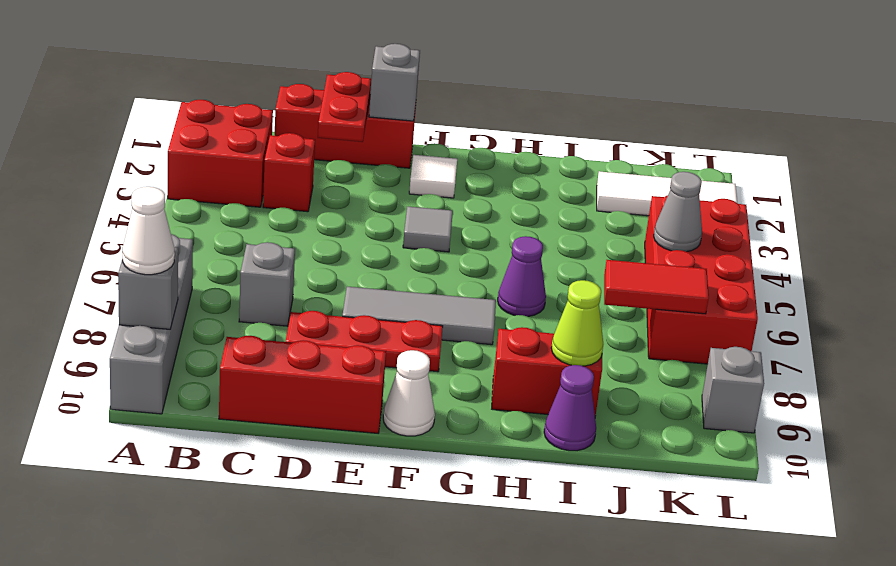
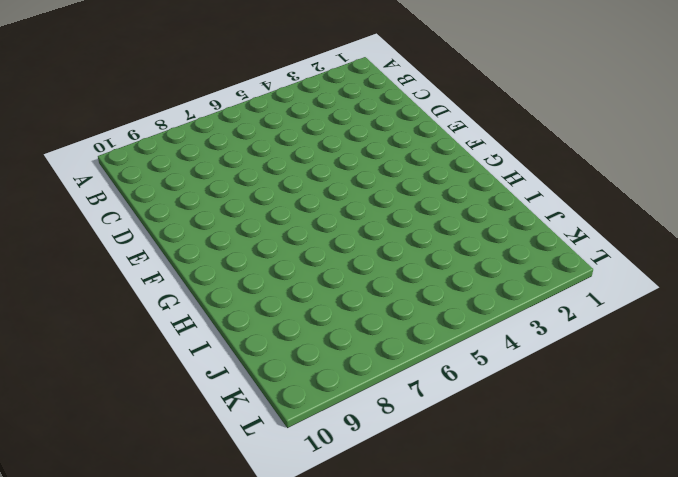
none -> red 2x2 brick [168,100,273,207]
none -> grey 1x4 brick [110,234,193,414]
none -> red 1x3 brick [275,84,416,168]

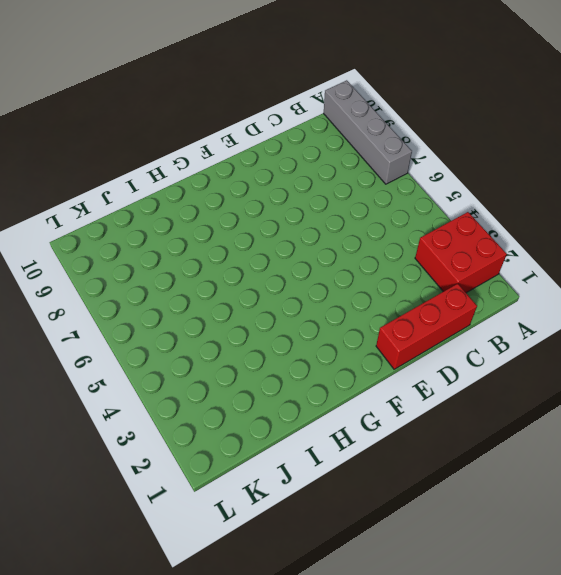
none -> red 1x1 brick [263,133,315,212]
none -> grey 1x1 brick [239,242,295,326]
none -> red 1x3 brick [219,336,386,433]

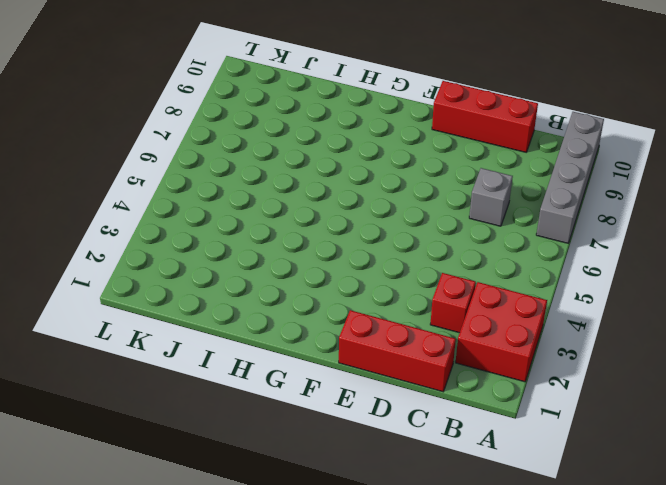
none -> red 1x3 plate [286,311,443,372]
none -> grey 1x3 tile [342,287,496,345]
none -> white 1x1 tile [409,155,457,198]

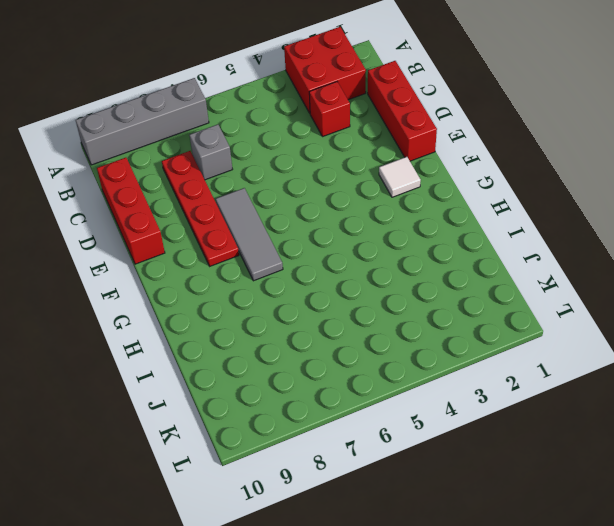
red 1x4 plate [162,151,239,266] -> red 1x3 plate [286,311,443,372]
none -> grey 1x1 tile [403,206,453,252]
none -> white 1x1 cone [383,350,435,436]
none -> purple 1x1 cone [498,236,546,317]

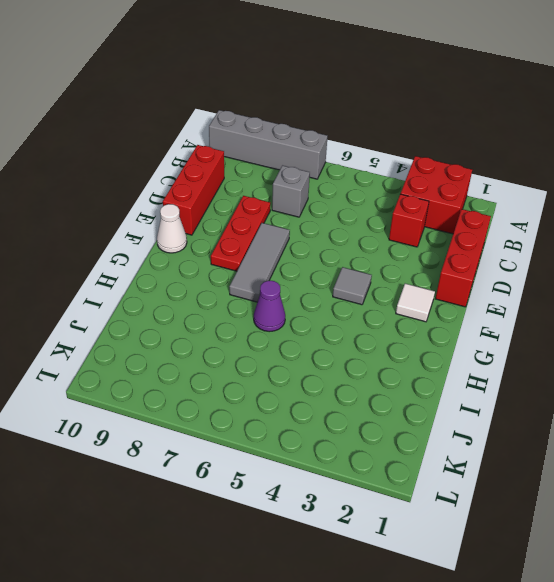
none -> red 1x2 brick [492,327,602,416]
none -> purple 1x1 cone [544,365,596,451]
none -> white 1x3 tile [597,171,737,216]

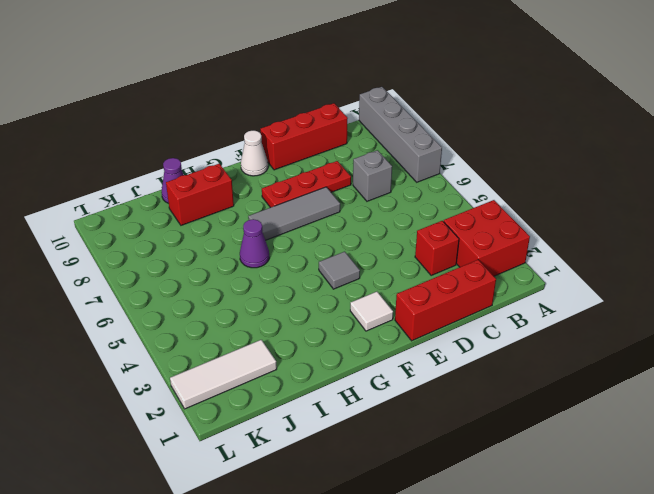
none -> red 2x4 brick [645,195,758,364]
none -> grey 1x1 brick [702,347,764,433]
none -> grey 1x1 brick [118,247,178,329]

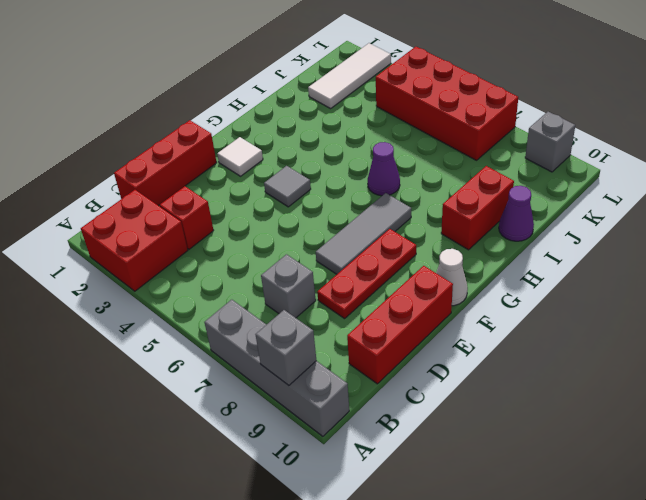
none -> red 1x2 plate [318,72,371,142]
none -> grey 1x1 brick [369,44,420,121]
none -> lime 1x1 cone [551,280,603,366]

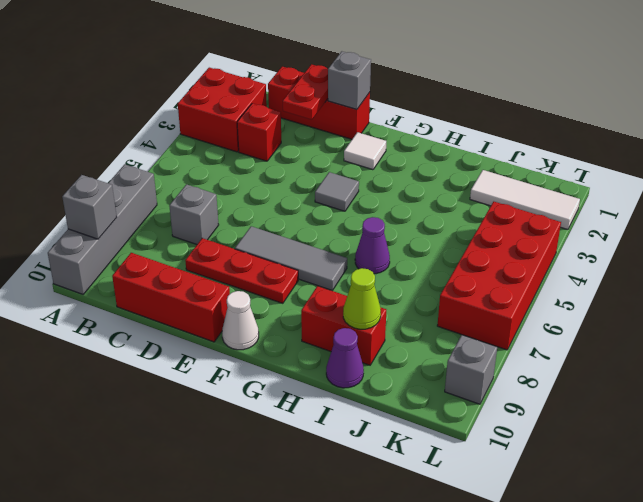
none -> red 1x2 tile [604,260,709,314]
none -> grey 1x1 cone [654,172,702,252]
none -> white 1x1 cone [122,187,175,275]

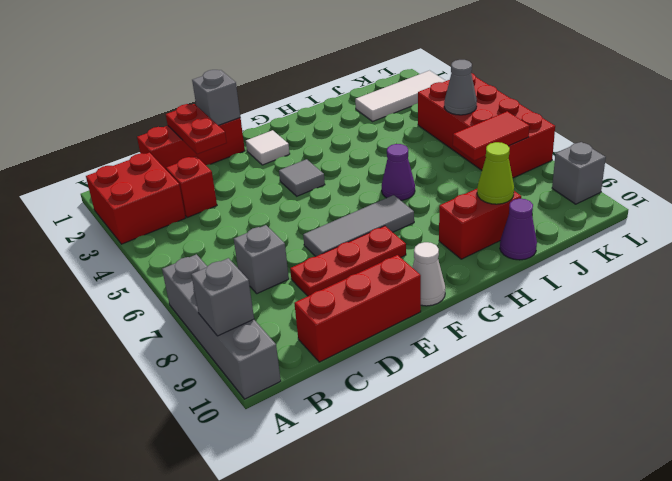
none -> white 1x1 cone [122,187,175,275]

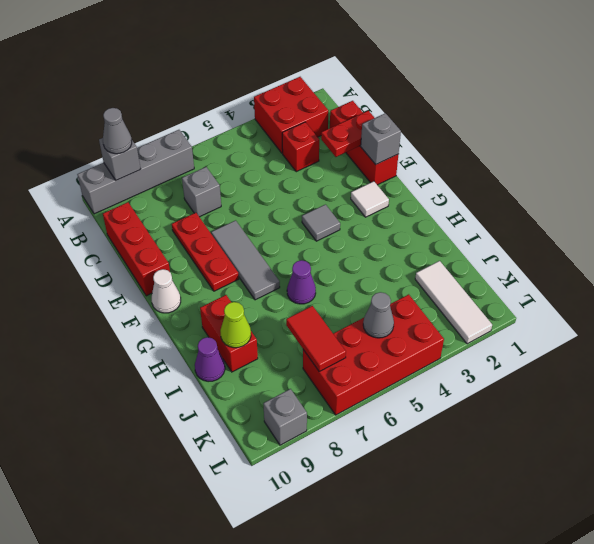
grey 1x1 cone [103,108,132,154] -> white 1x1 cone [122,187,175,275]

